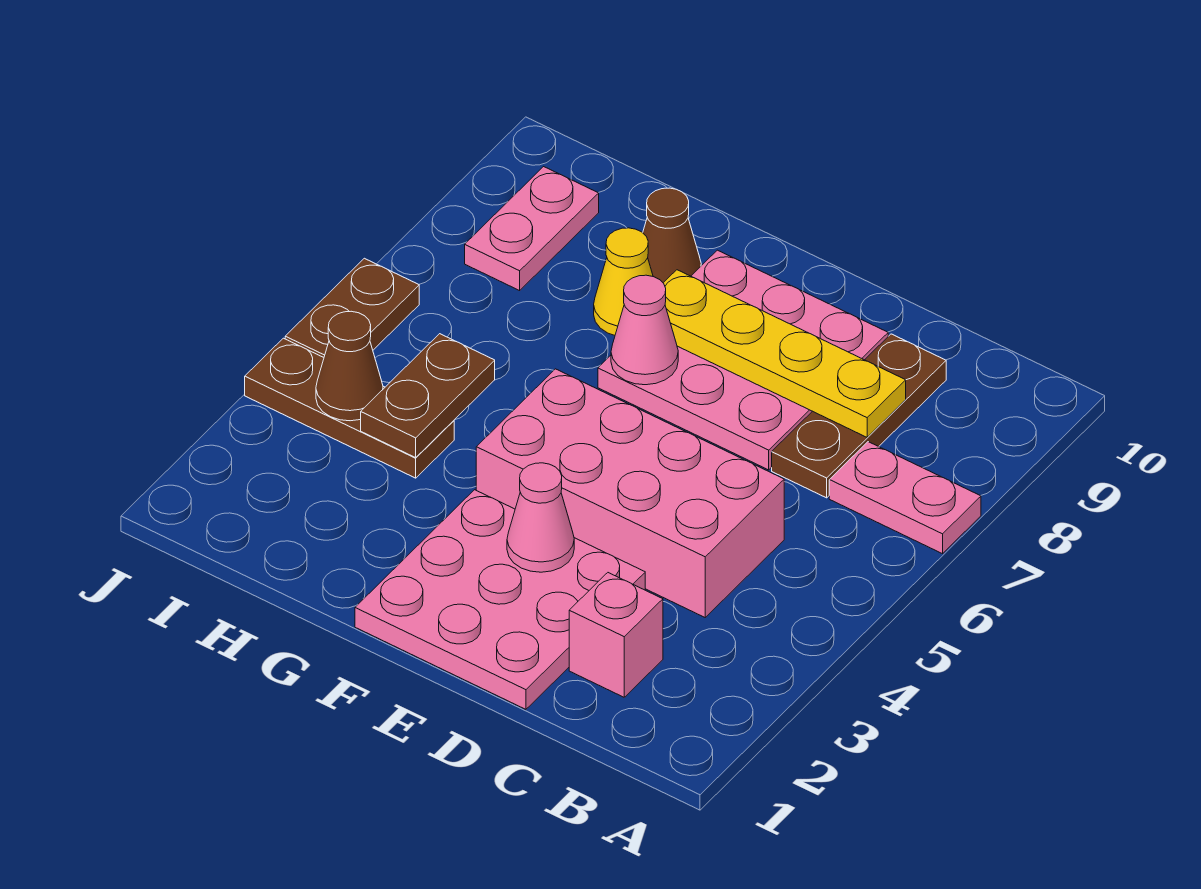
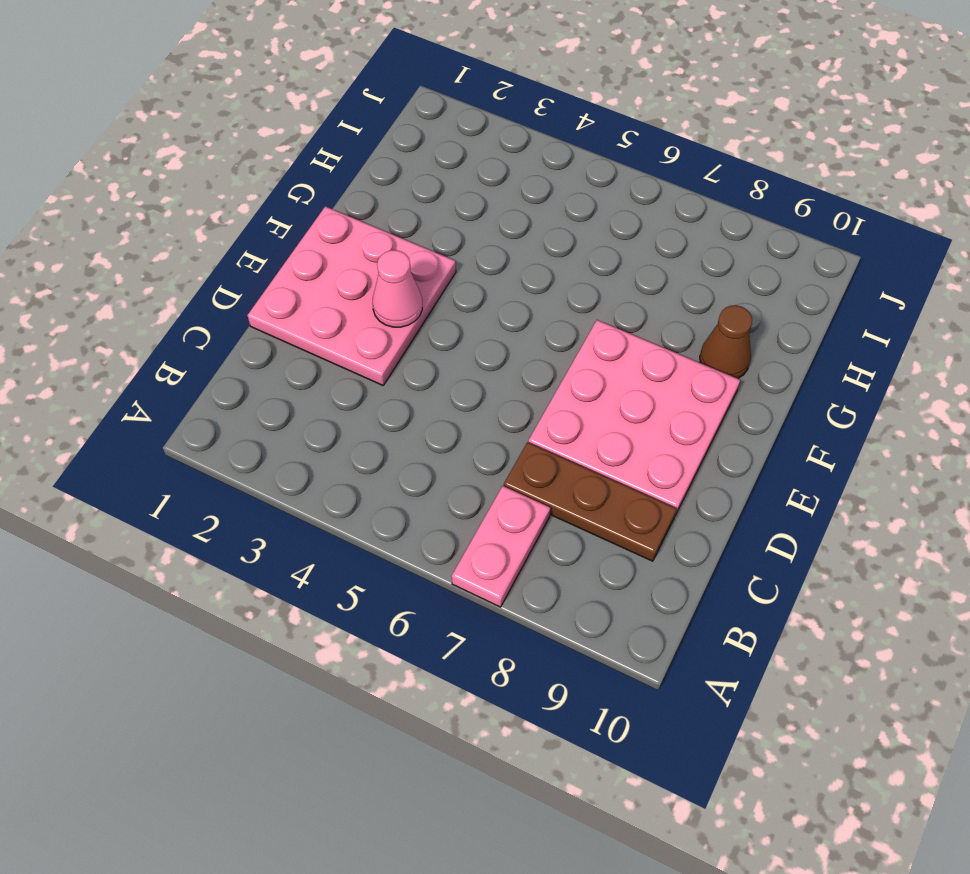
none -> pink 1x1 brick [569,573,663,697]
none -> pink 2x4 brick [476,369,784,617]
none -> yellow 1x1 cone [594,228,653,335]

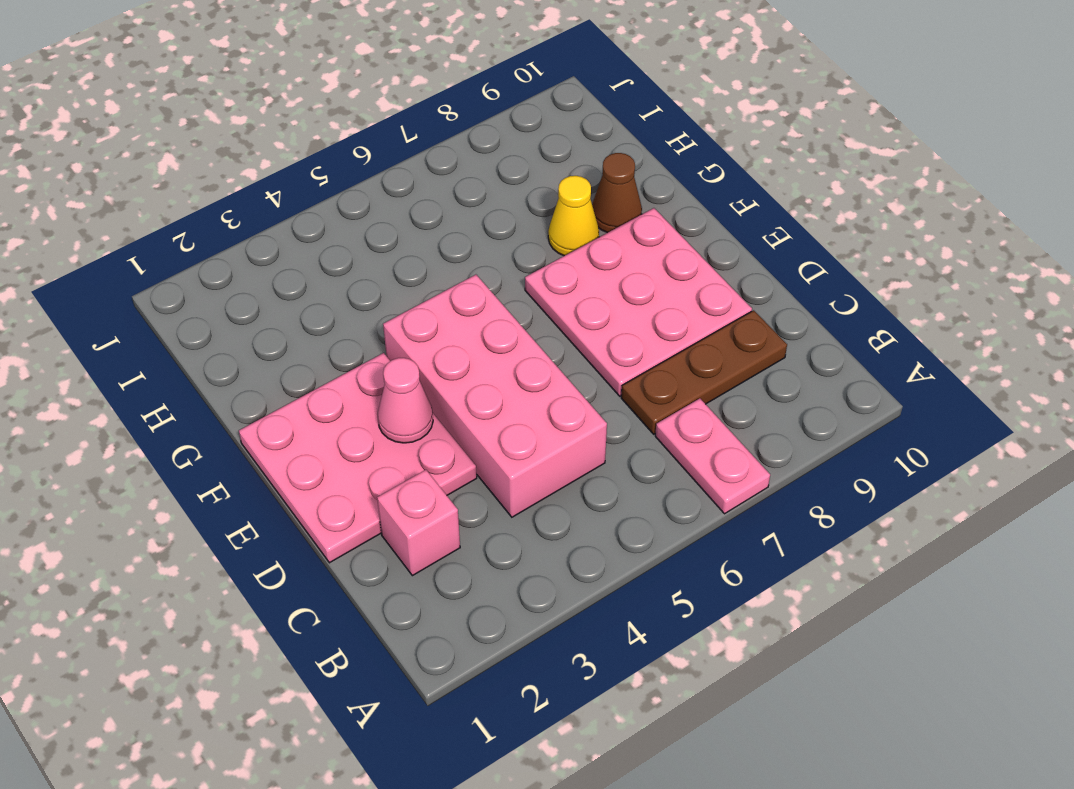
none -> brown 1x3 plate [245,338,454,478]
none -> pink 1x2 plate [465,167,599,291]
none -> brown 1x2 plate [285,258,419,357]

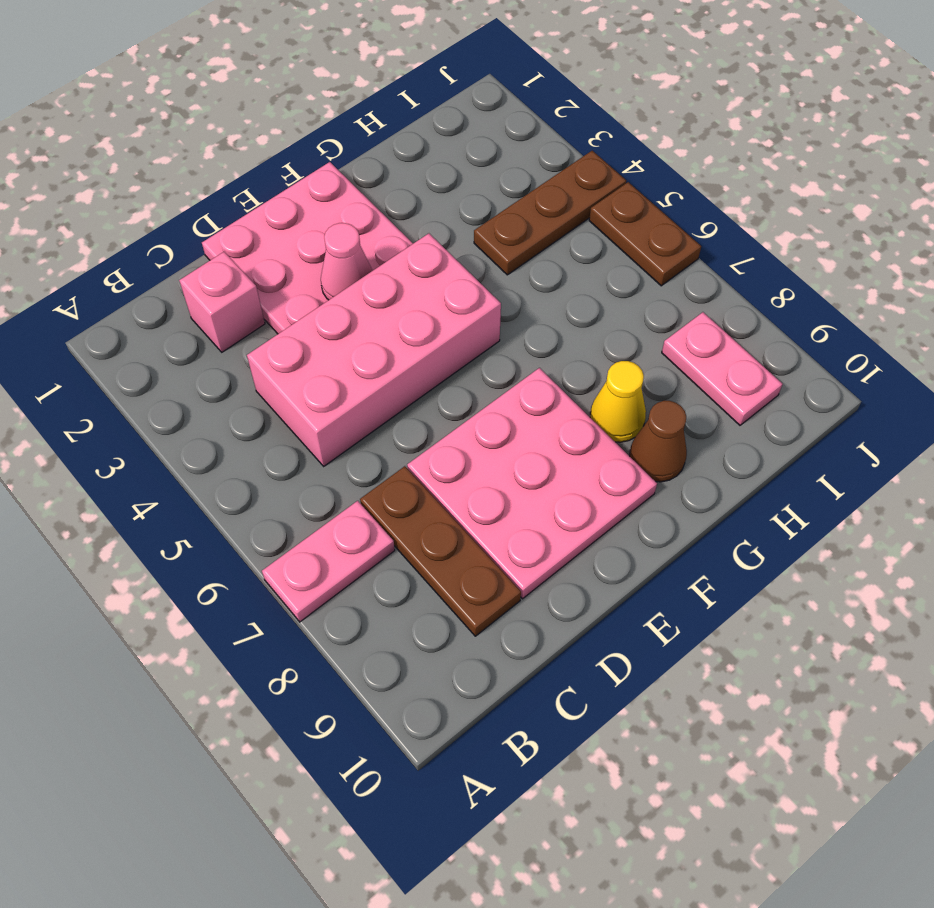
none -> yellow 1x4 plate [664,270,906,437]
none -> pink 1x1 cone [611,275,678,385]
none -> brown 1x2 plate [361,334,495,458]

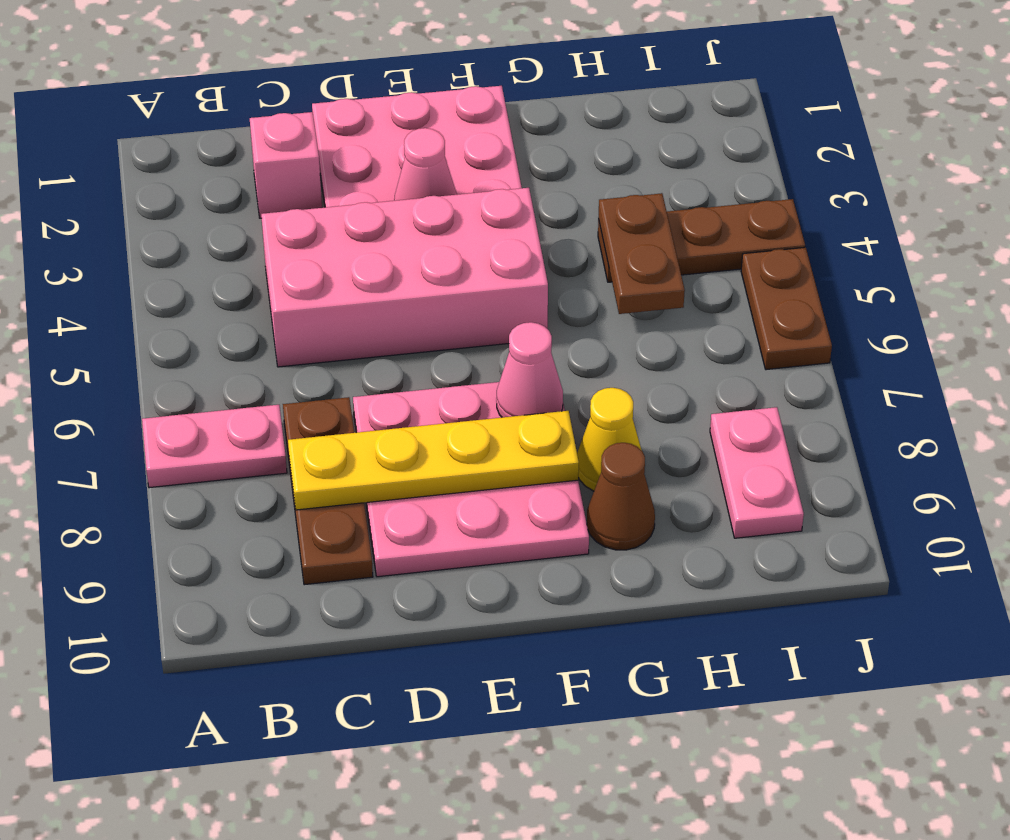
none -> brown 1x1 cone [316,311,383,421]

